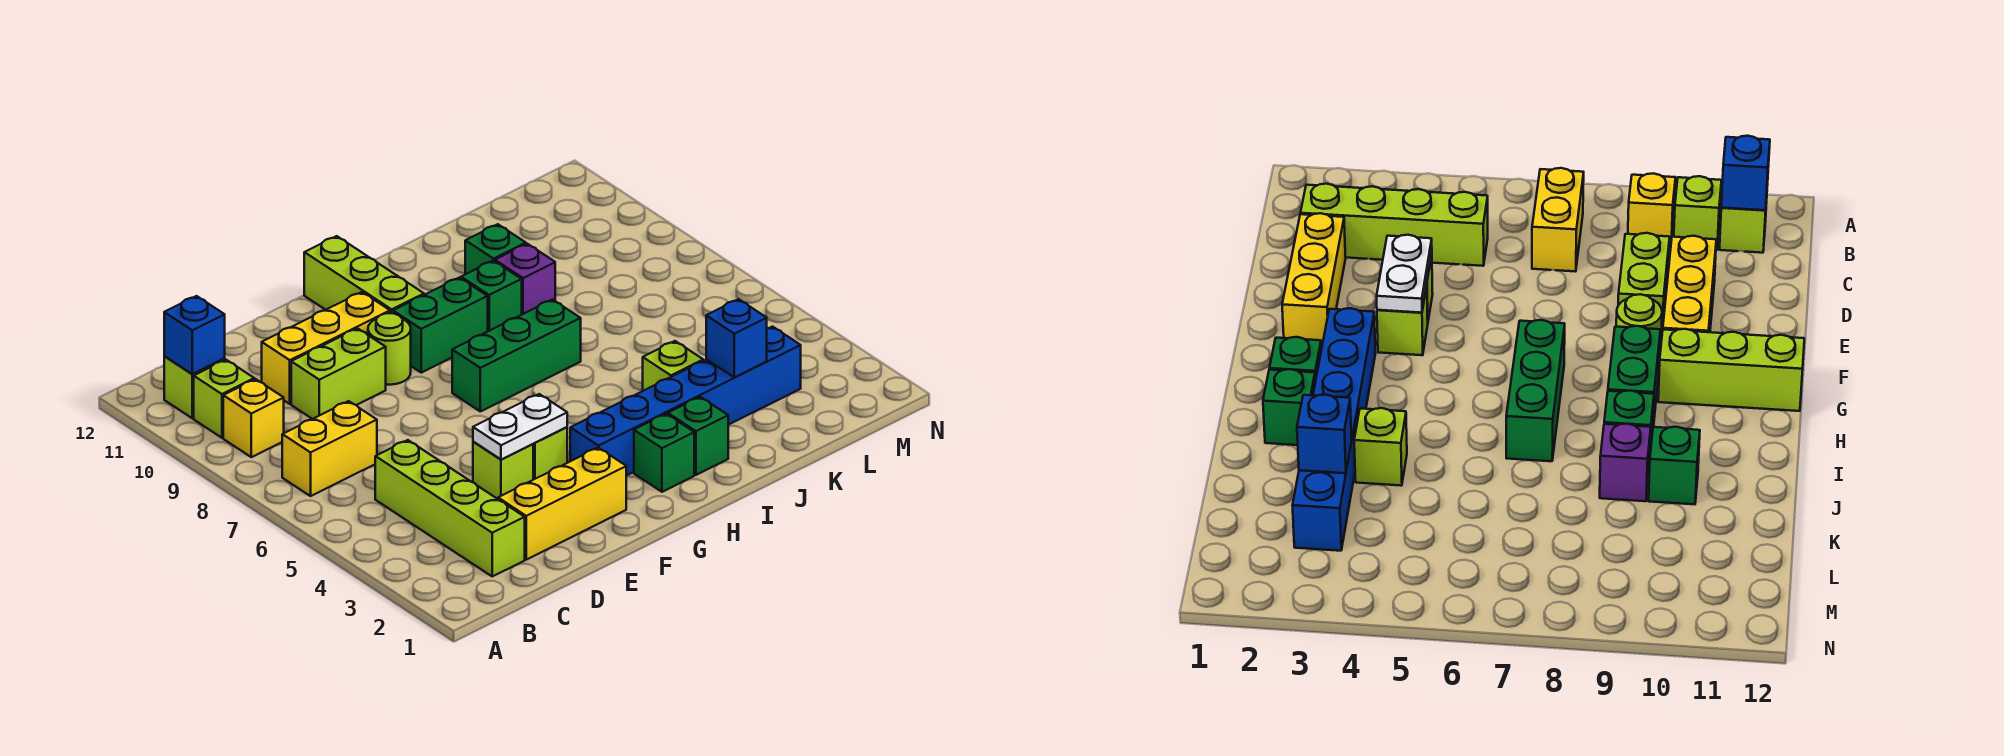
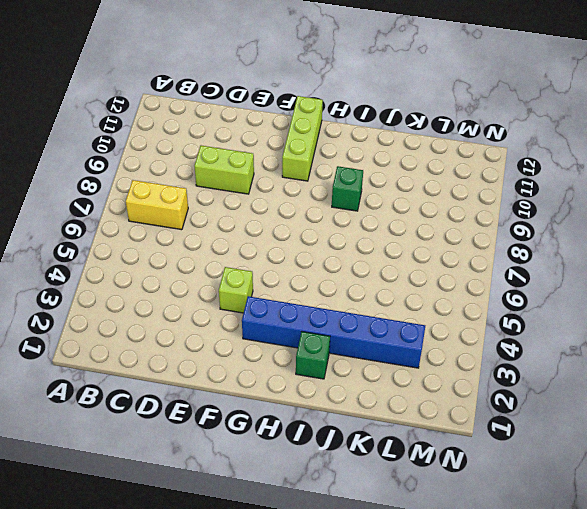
none -> yellow 1x1 brick [223,379,284,457]
none -> lime 1x1 brick [194,360,254,438]
none -> lime 1x1 brick [164,356,225,418]

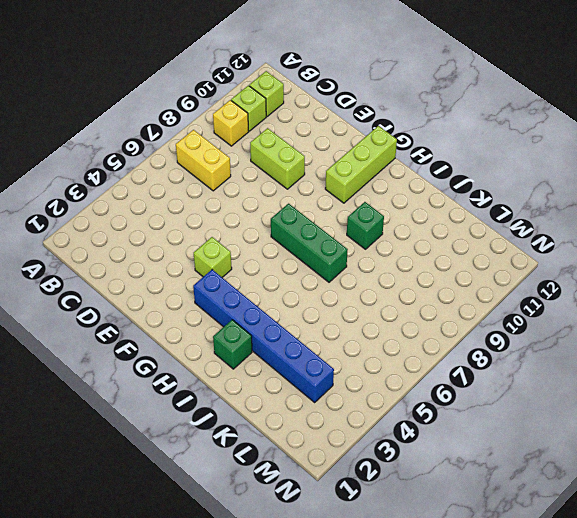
none -> lime 1x4 brick [375,440,525,576]
none -> yellow 1x3 brick [498,448,626,560]
none -> yellow 1x3 brick [262,292,390,404]

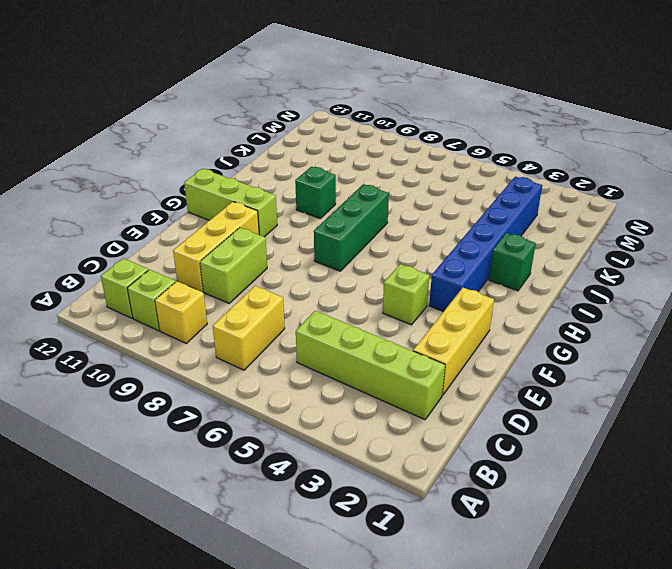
none -> lime 1x1 brick [473,442,533,499]
none -> lime 1x1 round brick [368,313,411,385]
none -> green 1x2 brick [393,278,488,373]

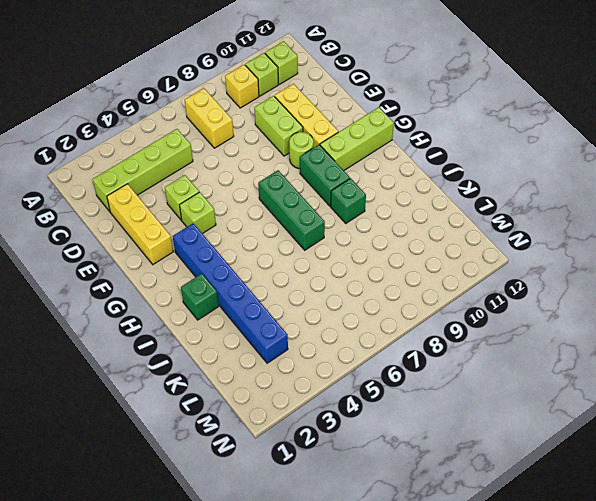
none -> green 1x1 brick [634,414,694,492]
none -> lime 1x1 brick [643,341,703,391]
none -> purple 1x1 brick [495,244,555,314]

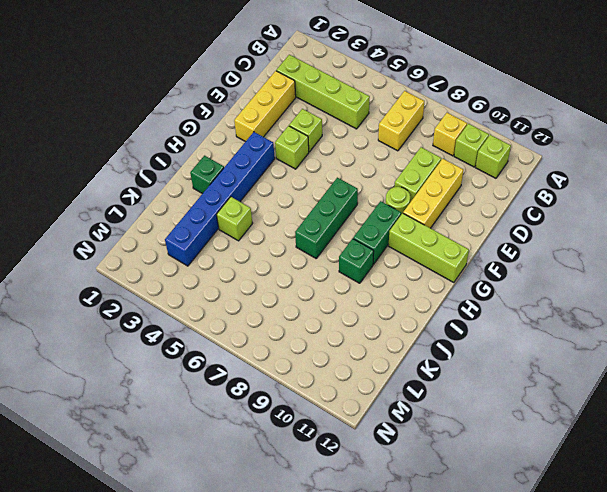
none -> green 1x1 brick [634,414,694,492]
none -> purple 1x1 brick [495,244,555,314]
none -> green 1x1 brick [465,224,526,274]

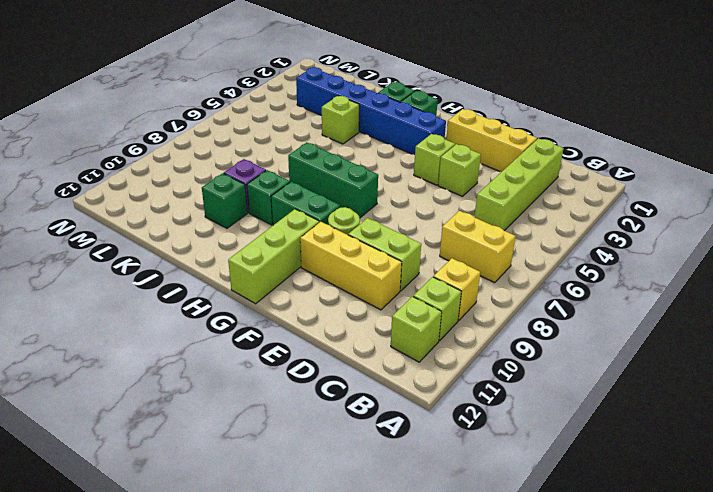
none -> blue 1x1 brick [164,296,225,374]
none -> white 1x2 plate [473,394,567,460]
none -> blue 1x1 brick [706,299,767,377]

